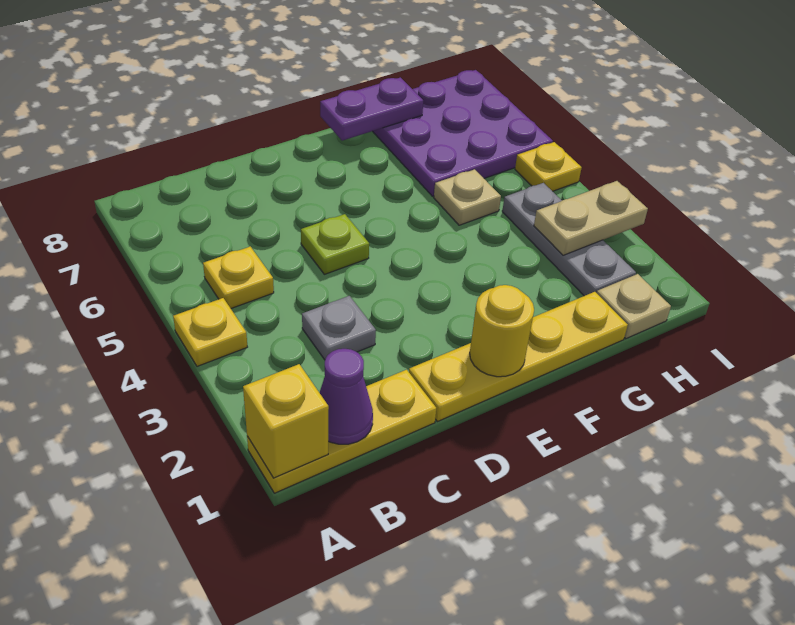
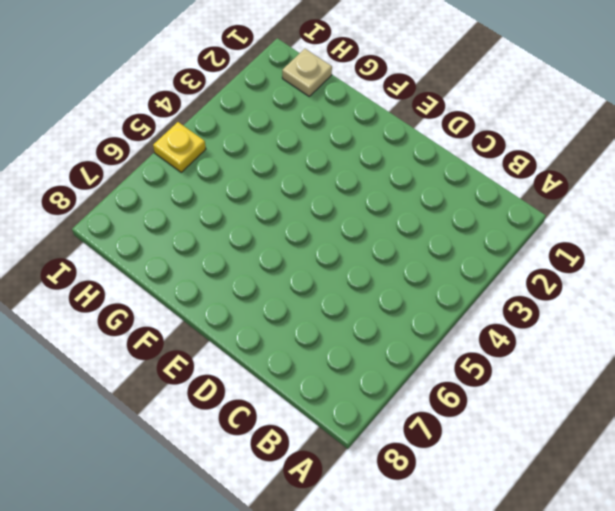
none -> yellow 1x3 plate [247,370,436,493]
none -> yellow 1x1 plate [173,298,247,366]
none -> yellow 1x1 plate [203,247,274,308]

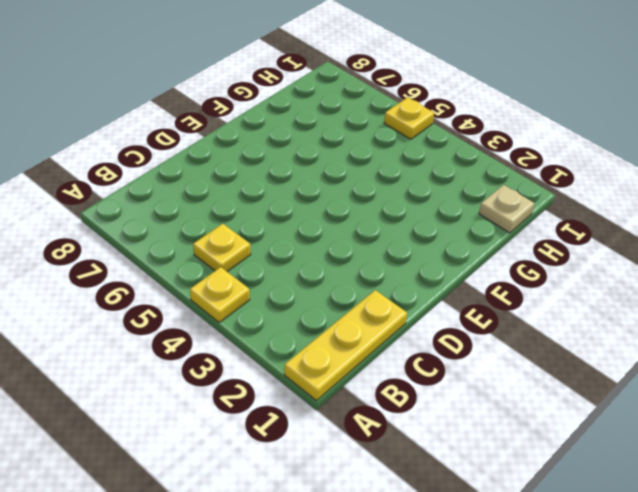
none -> grey 1x1 plate [302,296,376,360]
none -> yellow 1x4 plate [409,292,628,422]
none -> lime 1x1 plate [301,214,369,274]

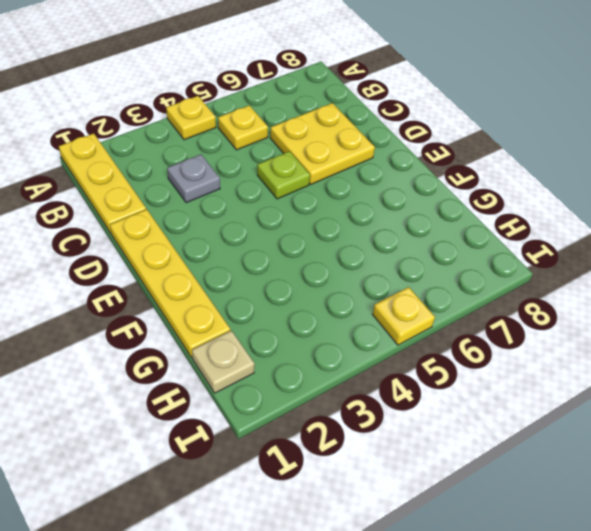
yellow 2x2 plate [270,103,375,184] -> none
none -> tan 1x1 plate [434,169,501,225]
none -> purple 3x3 plate [373,70,553,196]
none -> grey 1x3 plate [502,183,636,296]

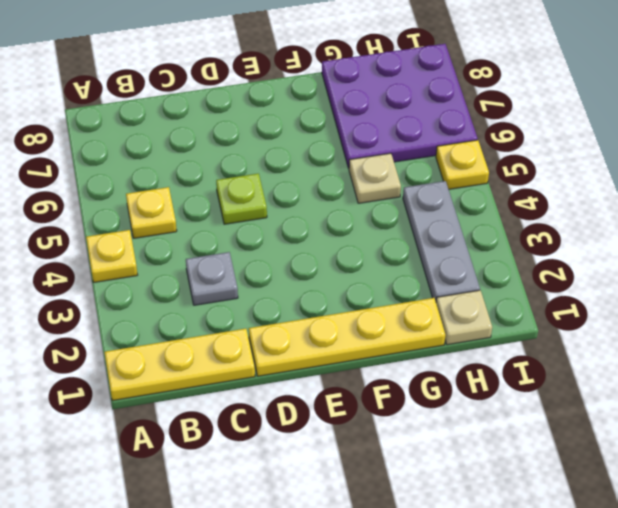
none -> yellow 1x1 brick [243,364,329,478]
none -> purple 1x1 cone [319,349,373,444]
none -> yellow 1x1 round brick [470,285,534,377]

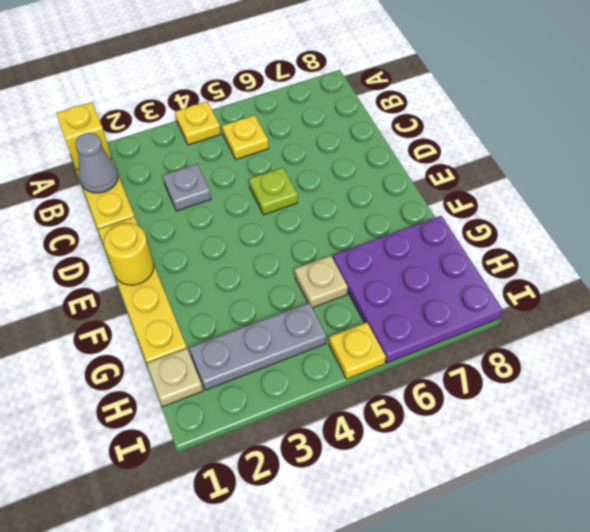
grey 1x1 cone [76,133,118,193] -> purple 1x1 cone [319,349,373,444]
none -> purple 1x2 plate [320,77,423,141]
none -> tan 1x2 plate [534,181,648,255]

